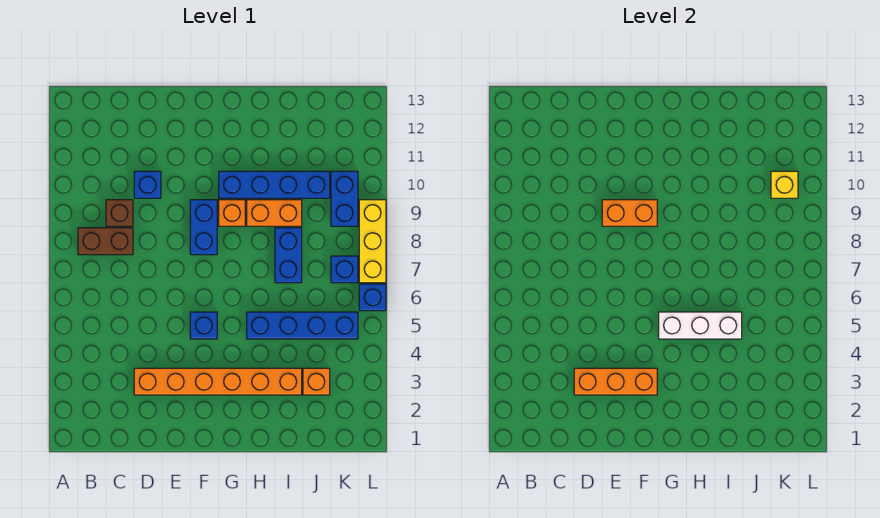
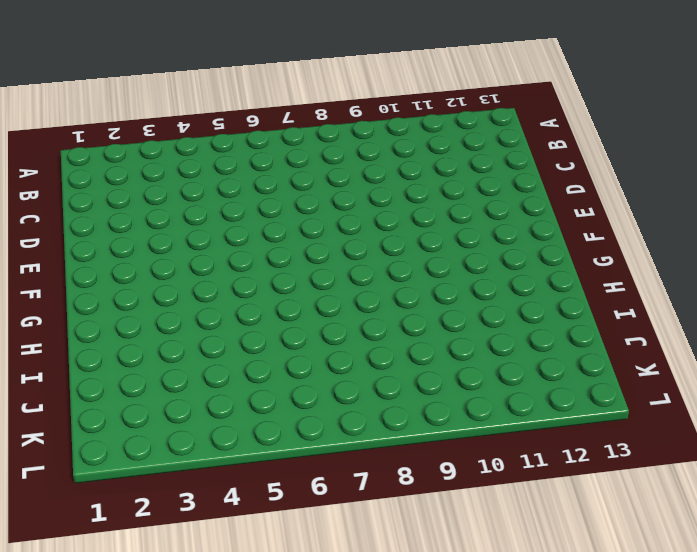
none -> brown 1x2 brick [78,228,133,255]
none -> brown 1x1 brick [106,200,133,226]
none -> orange 1x6 brick [134,368,302,395]

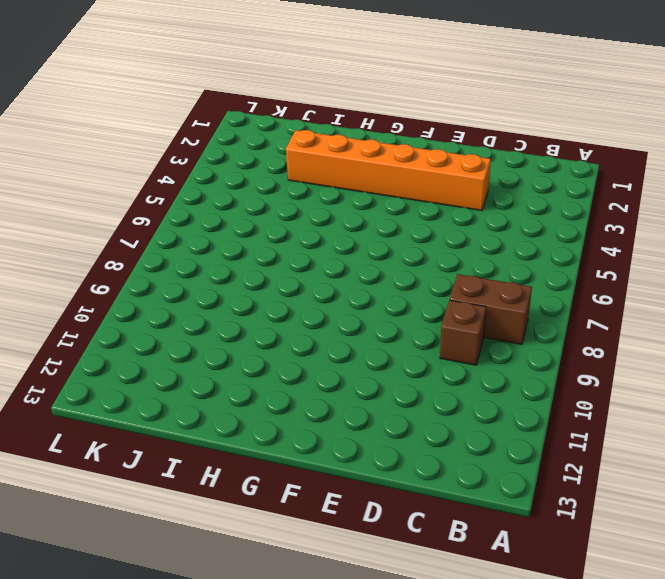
none -> blue 1x1 brick [134,171,161,198]
none -> blue 1x1 brick [190,312,217,339]
none -> blue 1x2 brick [190,200,217,255]

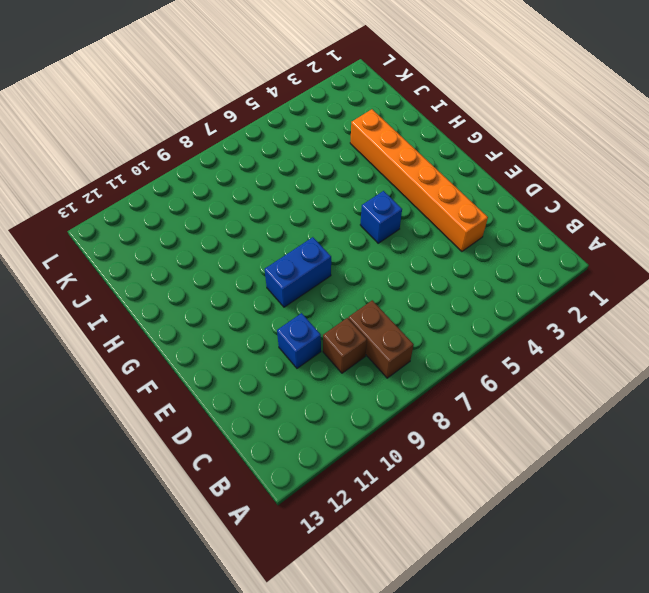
none -> orange 1x1 brick [219,200,245,226]
none -> blue 1x4 brick [219,171,330,198]
none -> blue 1x4 brick [247,312,358,339]

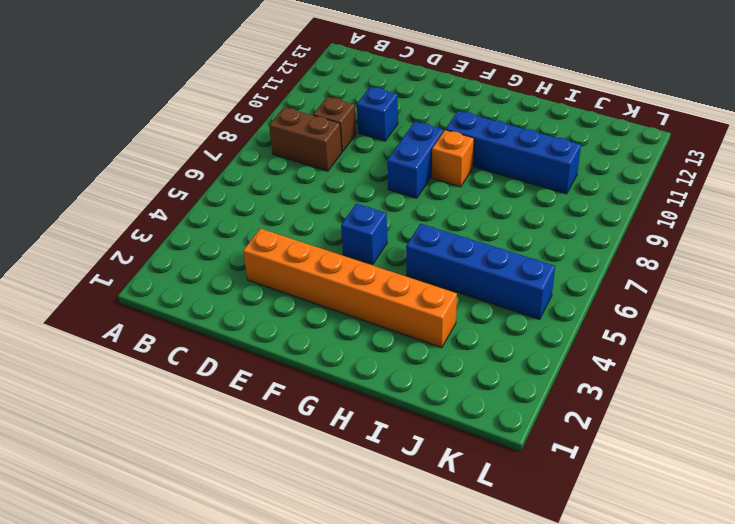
none -> orange 1x2 brick [247,200,302,226]
none -> blue 1x2 brick [275,228,302,283]
none -> orange 1x1 brick [303,368,330,395]

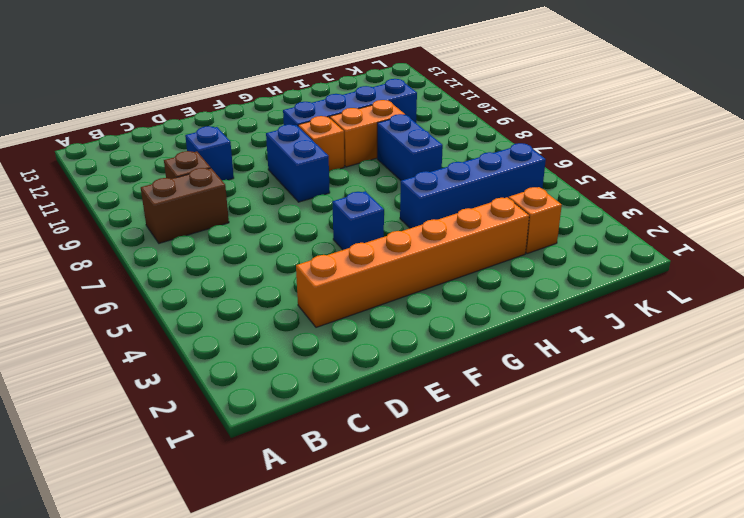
none -> blue 1x1 brick [331,256,358,283]
none -> blue 1x2 brick [331,171,358,226]
none -> blue 1x1 brick [359,284,386,311]

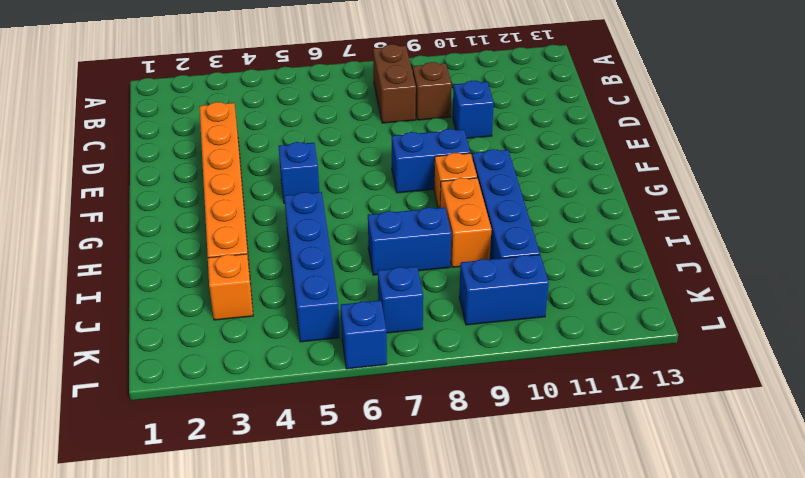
none -> yellow 1x3 brick [359,200,386,283]
none -> orange 1x3 brick [574,368,657,395]
none -> orange 1x2 brick [602,200,657,226]

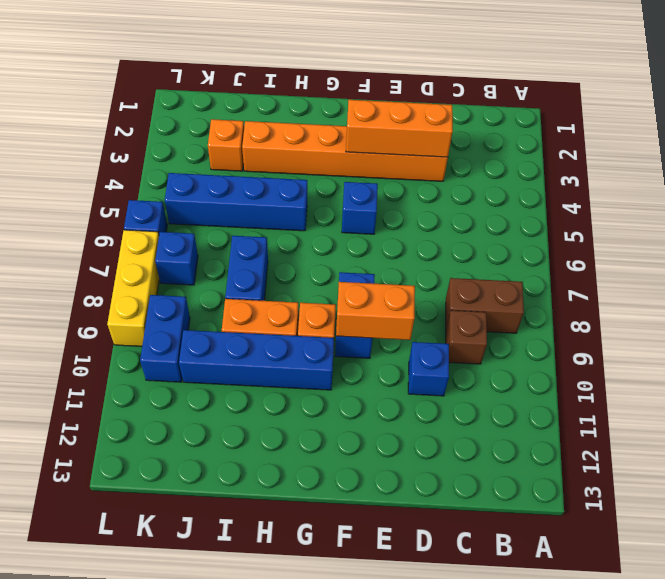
none -> white 1x3 brick [659,312,742,339]
none -> yellow 1x1 brick [771,171,798,198]

